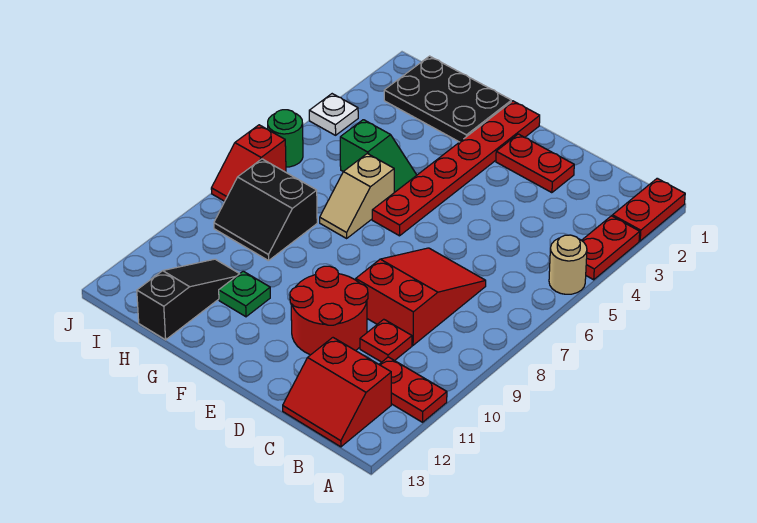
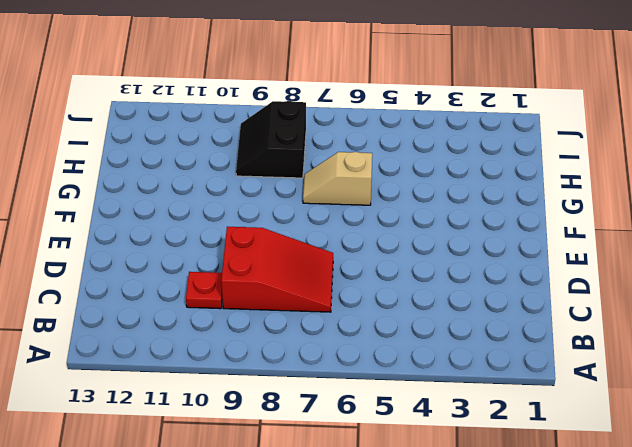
none -> red 1x2 plate [612,178,685,241]
none -> red 1x2 plate [582,216,640,280]
none -> tan 1x1 round brick [549,235,587,294]

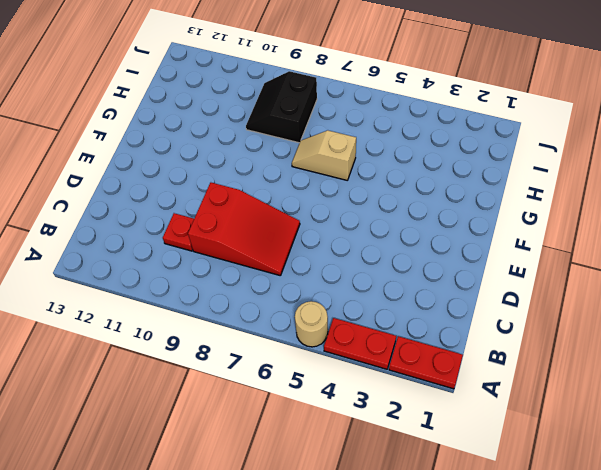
none -> red 1x2 plate [379,357,447,422]
none -> red 2x2 slope [283,338,391,447]
none -> red 1x2 plate [496,134,574,193]

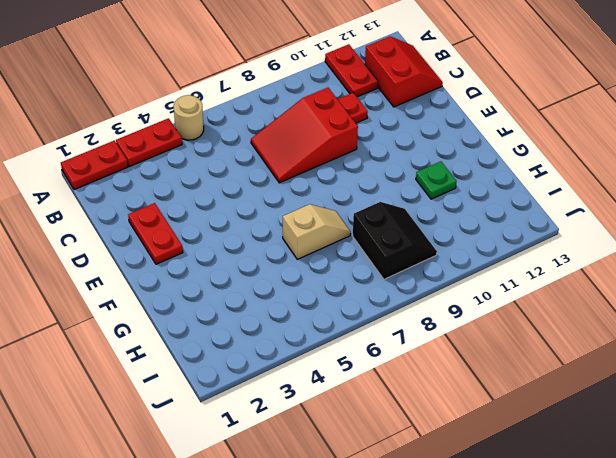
none -> red 2x2 round brick [290,266,368,355]
none -> red 1x6 plate [372,101,540,236]
none -> black 2x3 plate [384,56,511,142]

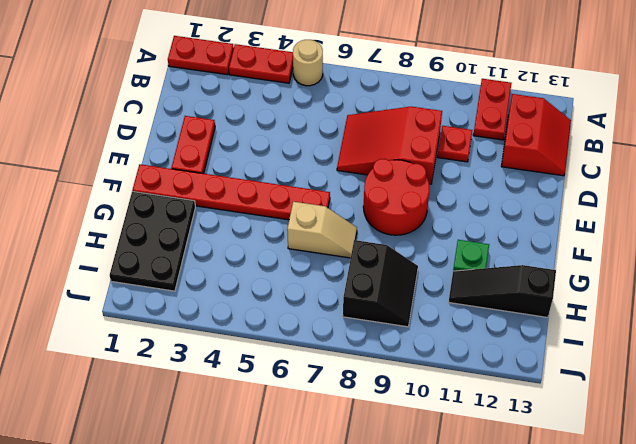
red 2x2 round brick [363,159,430,235] -> red 2x2 round brick moved to [290,266,368,355]
none -> green 1x2 slope [340,120,417,193]
none -> white 1x1 plate [309,94,358,135]
none -> green 1x1 round brick [268,110,303,167]

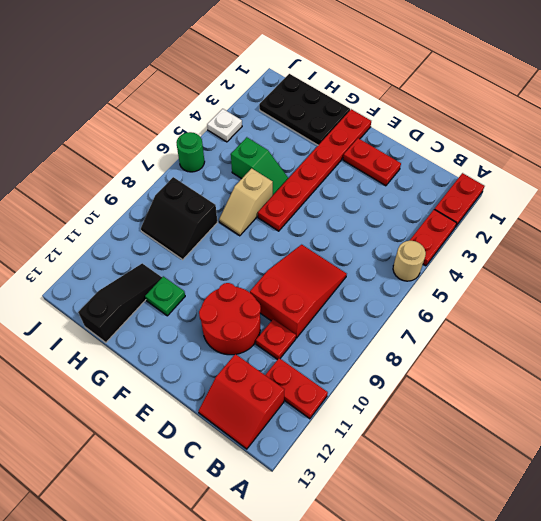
none -> red 1x2 slope [211,125,286,201]

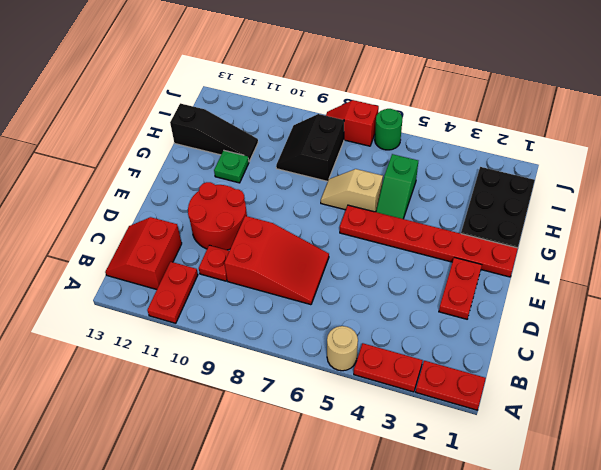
none -> white 1x1 plate [309,94,358,135]

